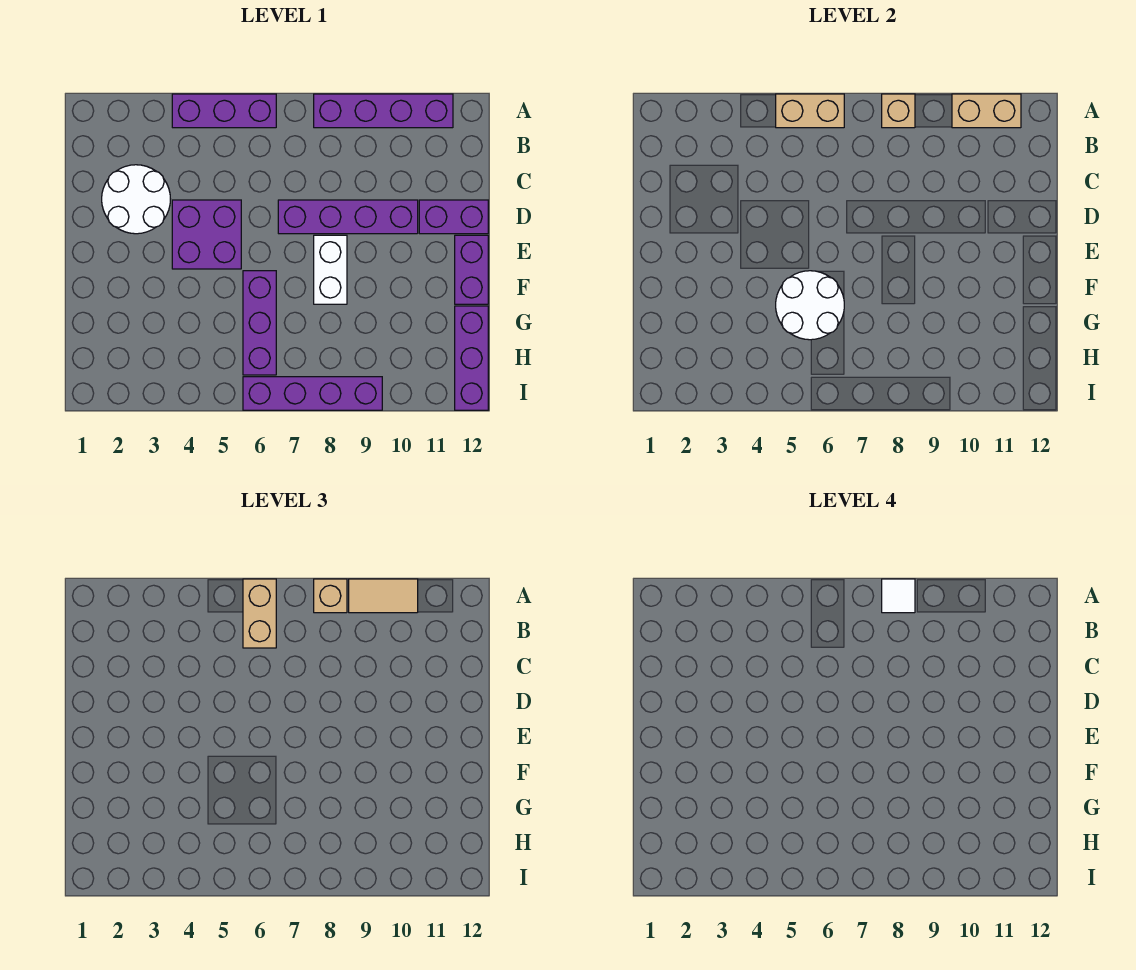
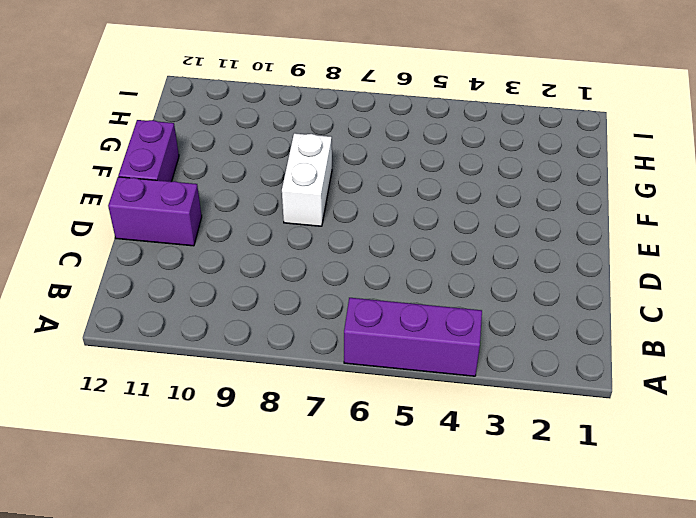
none -> purple 1x4 brick [314,94,453,128]
none -> white 2x2 round brick [102,165,170,234]
none -> purple 2x2 brick [172,200,241,269]

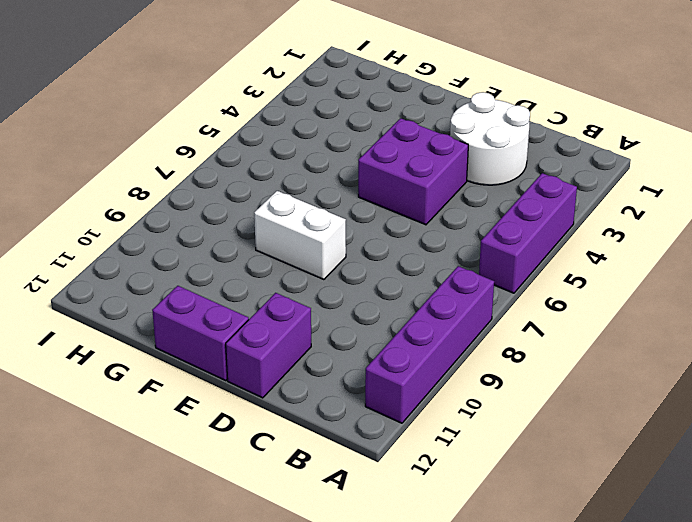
none -> purple 1x4 brick [278,200,418,234]
none -> purple 1x3 brick [243,271,276,375]
none -> purple 1x3 brick [455,306,488,410]

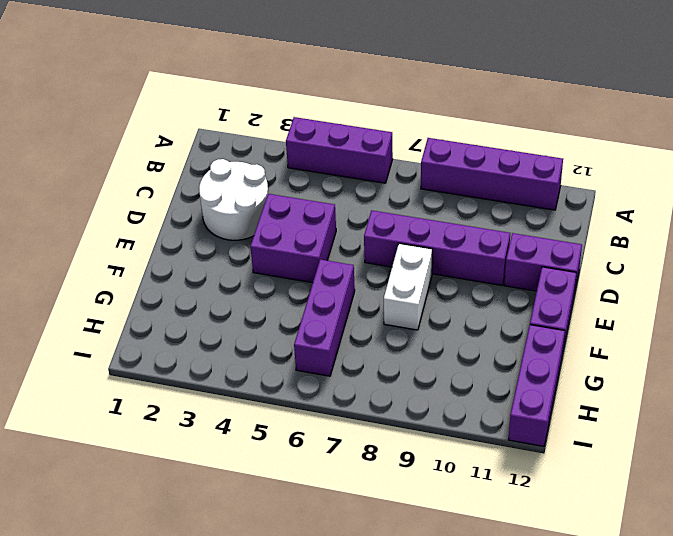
none -> purple 1x4 brick [243,377,382,410]
none -> tan 1x2 brick [776,94,844,128]
none -> tan 1x1 brick [882,94,915,128]

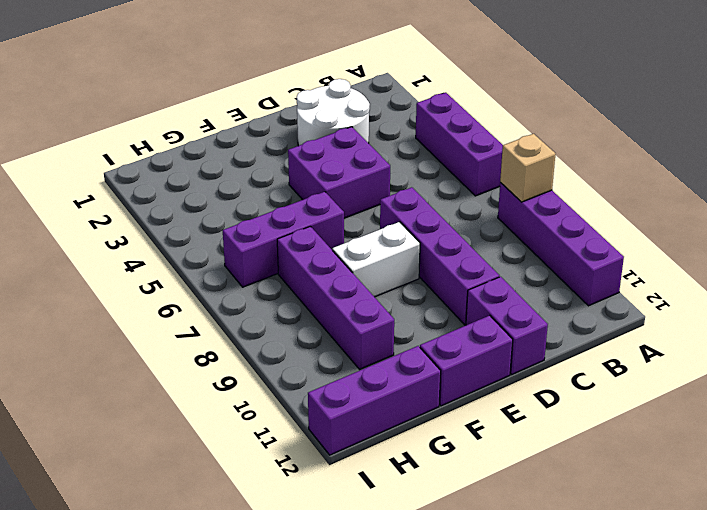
purple 1x4 brick [277,226,394,369] -> purple 1x4 brick moved to [243,377,382,410]
none -> tan 1x2 brick [776,94,844,128]
none -> tan 1x2 brick [952,94,1021,128]
none -> white 2x2 round brick [776,271,844,340]

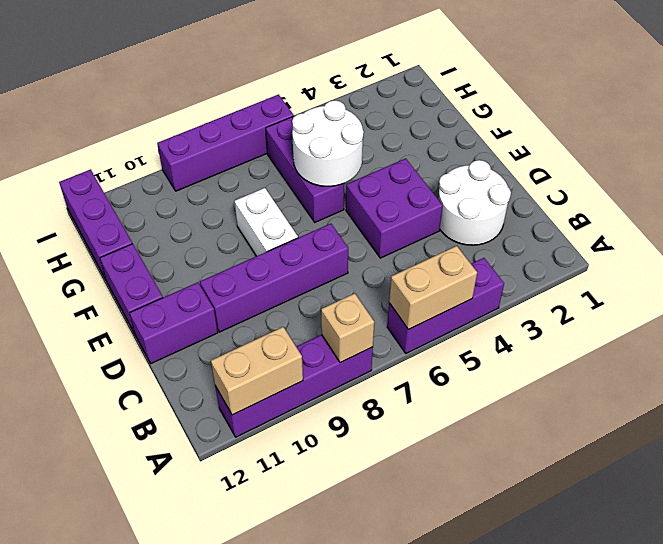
none -> tan 1x2 brick [243,579,276,648]
none -> tan 1x1 brick [314,579,347,613]
none -> tan 1x2 tile [349,579,418,613]

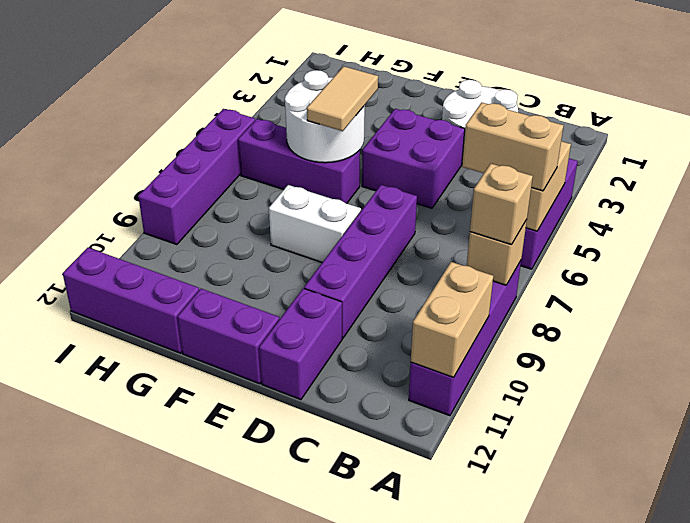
tan 1x2 tile [307,66,378,131] -> tan 1x2 tile moved to [349,579,418,613]
none -> white 1x1 tile [882,579,915,613]

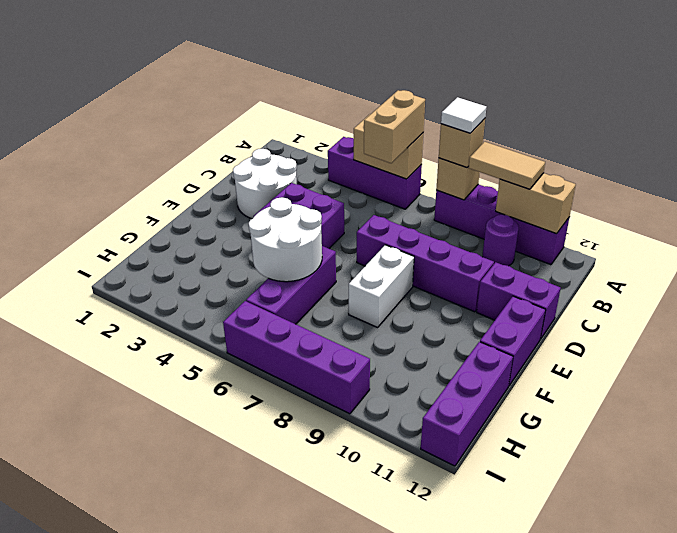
purple 1x1 round brick [483,215,519,266] -> none

